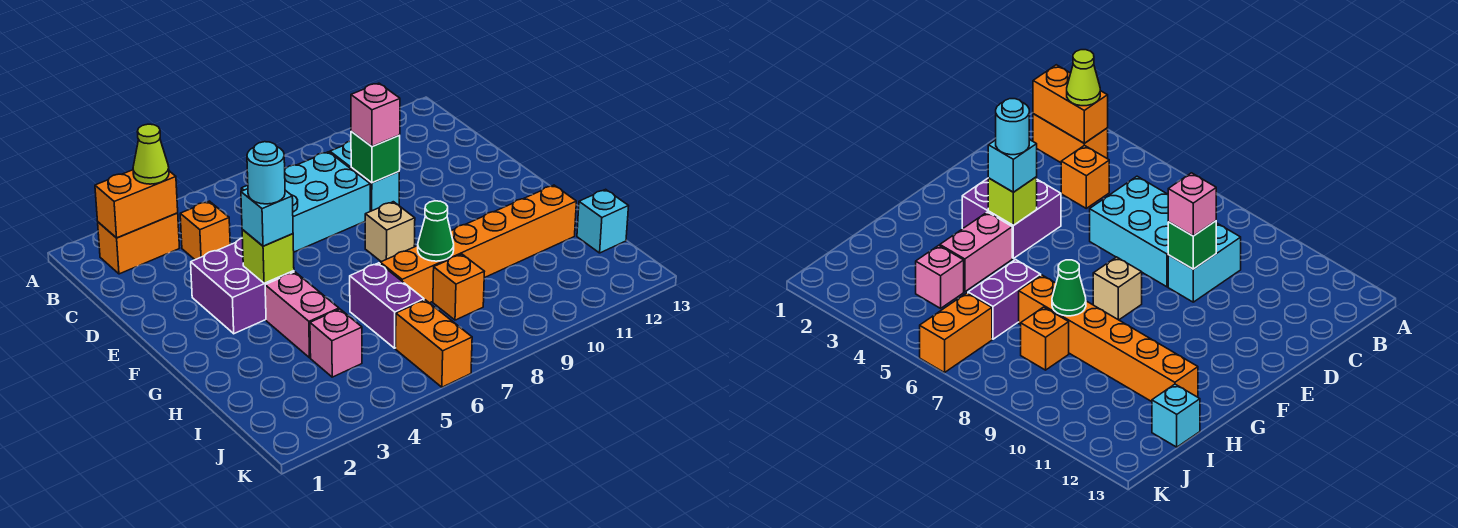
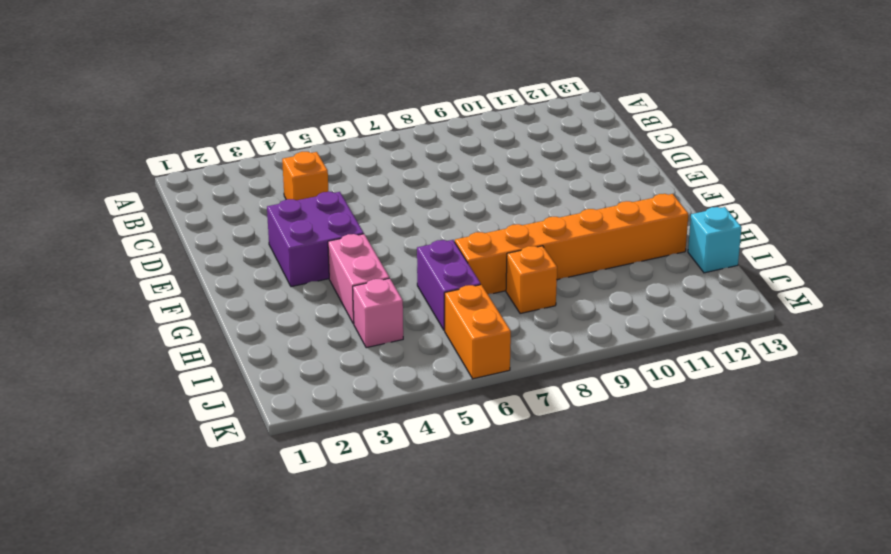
none -> orange 1x2 brick [98,213,179,274]
none -> cyan 2x3 brick [241,152,370,252]
none -> cyan 1x2 brick [330,141,399,211]

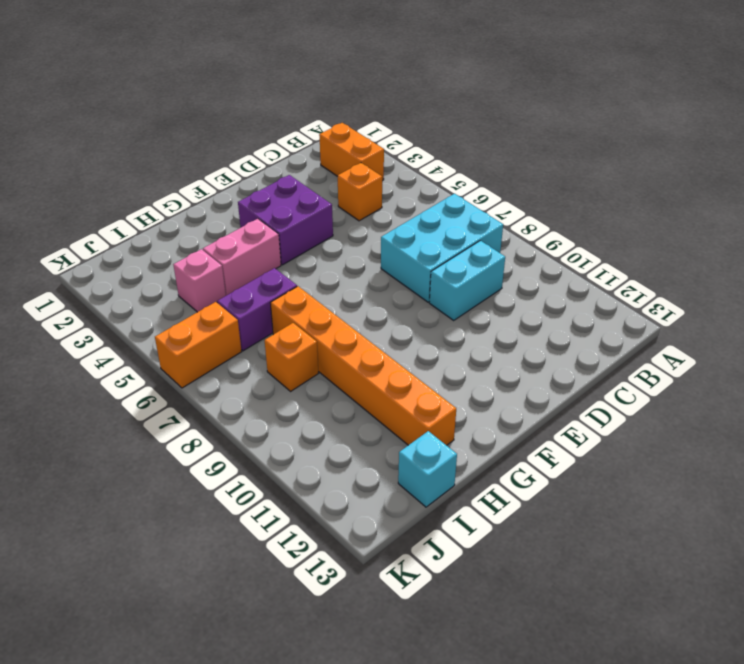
cyan 2x3 brick [381,194,503,302] -> cyan 2x3 brick turned to [241,152,370,252]
none -> tan 1x1 brick [365,202,415,262]
none -> orange 1x2 brick [95,170,178,238]
none -> green 1x1 brick [351,132,400,183]

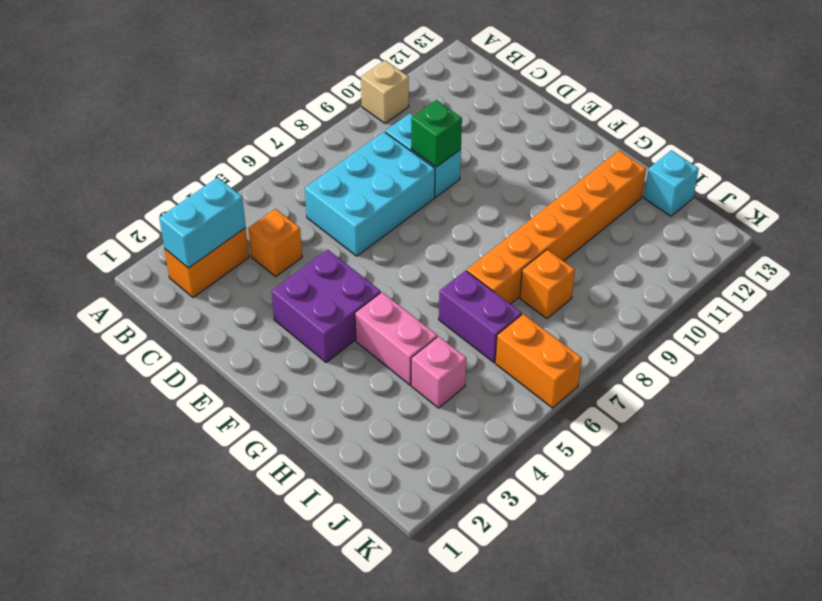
tan 1x1 brick [361,60,409,123] -> tan 1x1 brick moved to [365,202,415,262]
cyan 1x2 brick [159,177,246,268] -> orange 1x2 brick [95,170,178,238]
none -> lime 1x1 brick [242,230,294,283]
none -> green 1x1 cone [418,201,454,261]
none -> lime 1x1 cone [133,124,169,184]

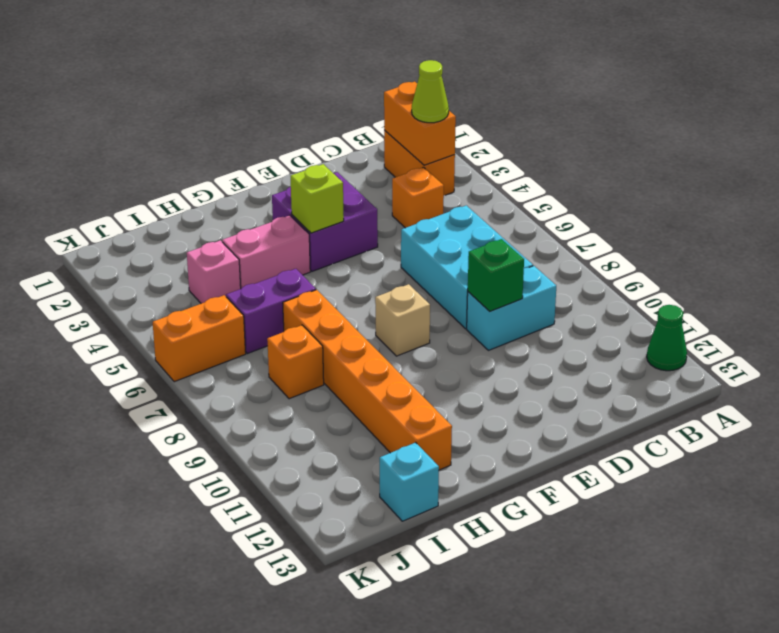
green 1x1 cone [647,305,687,371] -> green 1x1 cone moved to [418,201,454,261]
none -> pink 1x1 brick [351,83,400,146]
none -> cyan 1x1 brick [241,189,293,246]
none -> cyan 1x1 round brick [247,142,285,204]

